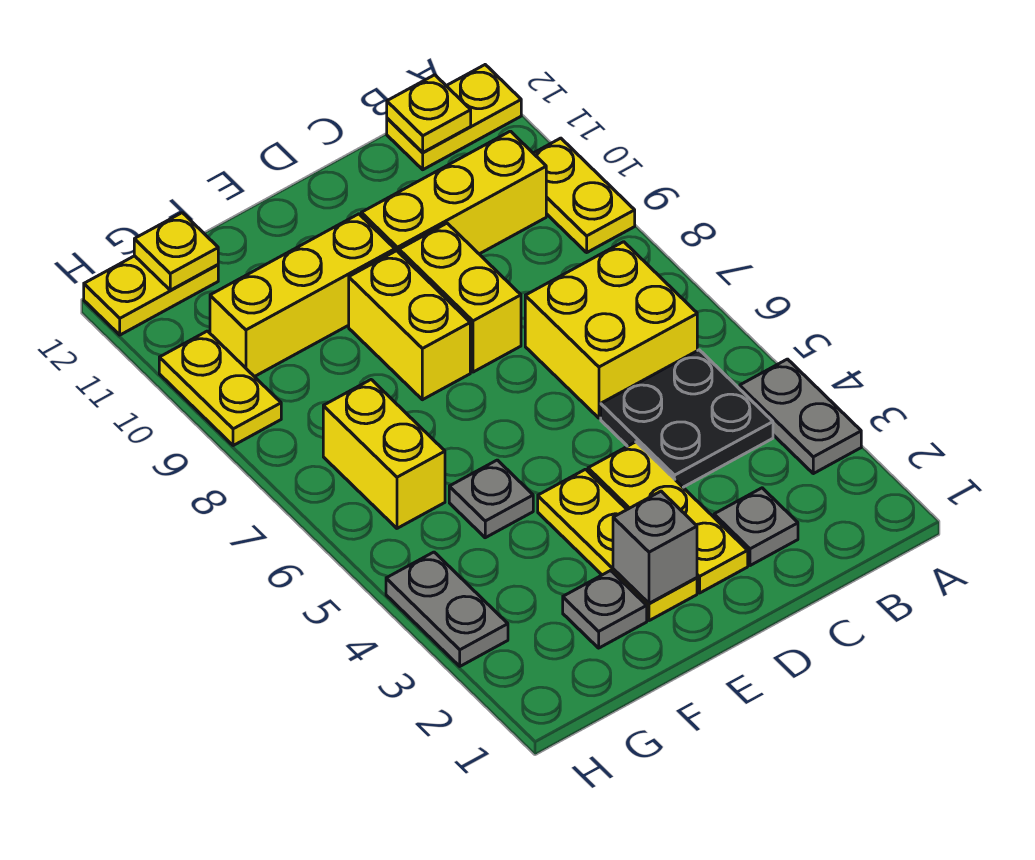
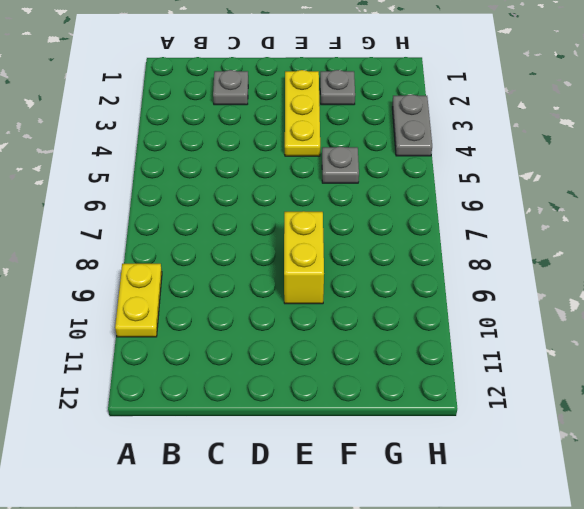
none -> grey 1x2 plate [740,359,861,474]
none -> yellow 1x2 plate [387,65,521,170]
none -> black 2x2 plate [601,350,773,487]

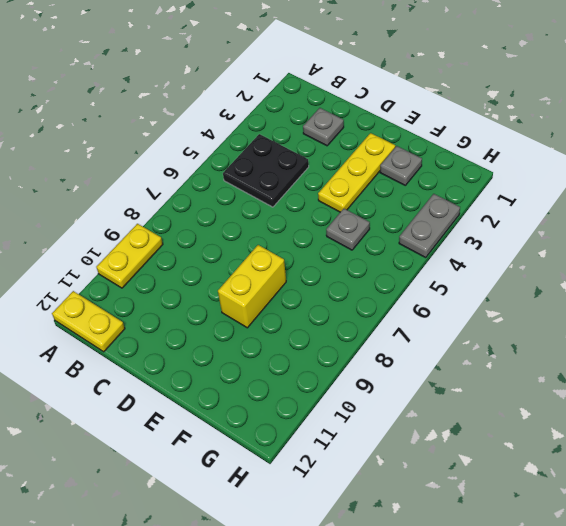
none -> grey 1x2 plate [740,359,861,474]
none -> yellow 2x2 brick [525,242,697,418]
none -> yellow 1x3 brick [361,131,546,254]

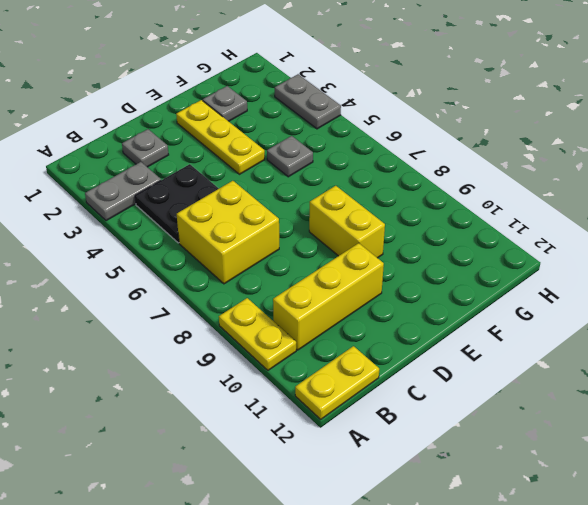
grey 1x2 plate [85,162,161,221] -> grey 1x2 plate turned to [740,359,861,474]
none -> yellow 1x3 plate [588,442,748,593]
none -> yellow 1x2 brick [399,223,521,372]
none -> yellow 1x3 brick [210,214,395,377]

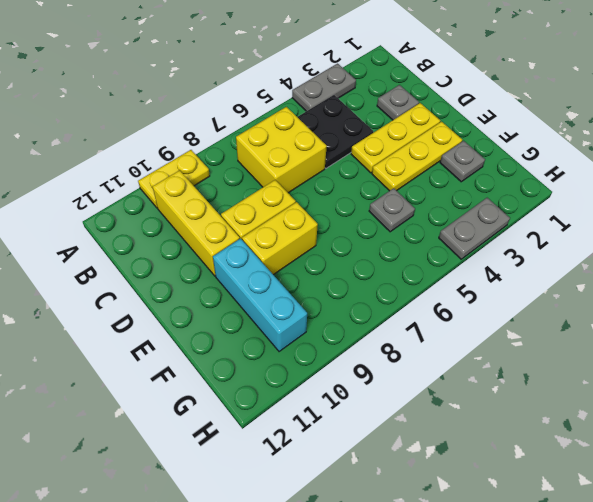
cyan 1x3 brick [213,239,307,352] -> yellow 1x3 brick [210,214,395,377]
none -> yellow 1x2 plate [387,65,521,170]
none -> yellow 1x2 brick [323,380,445,528]
none -> yellow 1x2 plate [84,256,218,335]

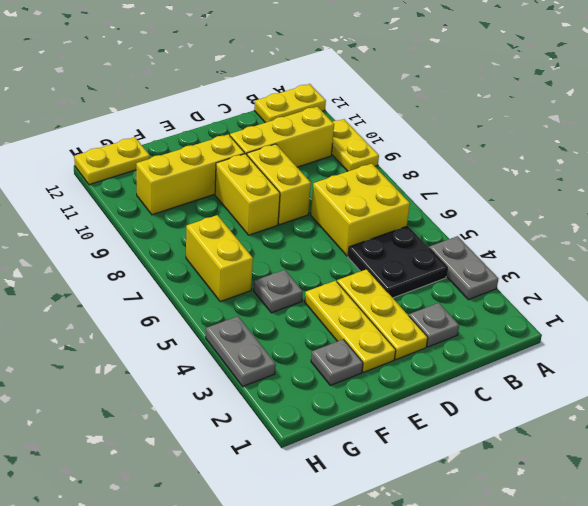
none -> yellow 1x2 plate [159,331,281,446]
none -> yellow 1x1 plate [387,75,471,152]
none -> grey 1x1 brick [613,491,697,603]

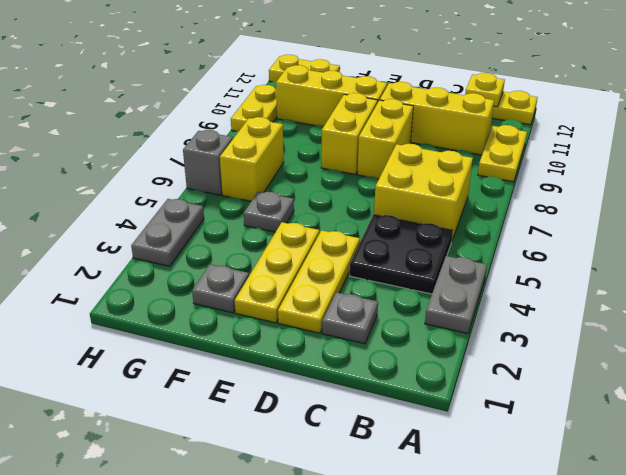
grey 1x1 brick [183,130,233,195] -> grey 1x1 brick moved to [613,491,697,603]
none -> yellow 1x1 plate [134,213,218,290]

